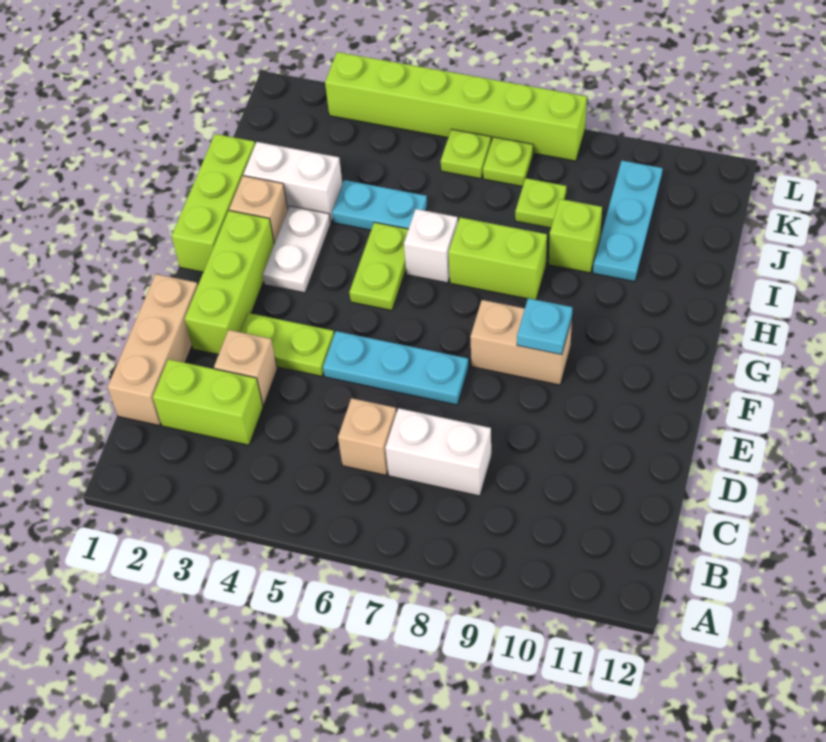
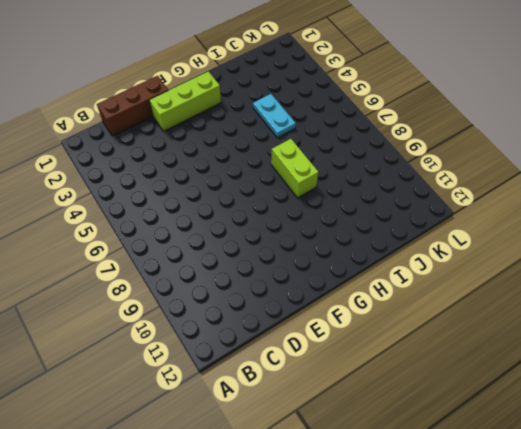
brown 1x3 brick [97,76,168,136] -> tan 1x3 brick [108,274,198,426]
none -> lime 1x2 brick [153,359,263,445]
none -> tan 1x1 brick [338,398,396,475]
none -> white 1x2 brick [385,408,491,496]

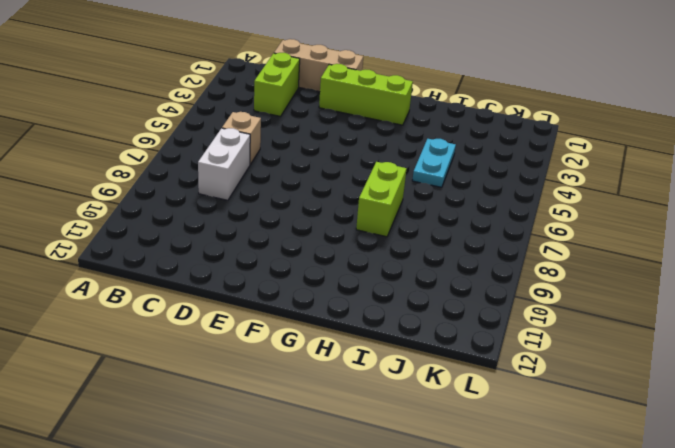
none -> tan 1x1 brick [214,330,277,406]
none -> lime 1x2 plate [241,313,334,376]
none -> cyan 1x3 plate [323,331,469,405]

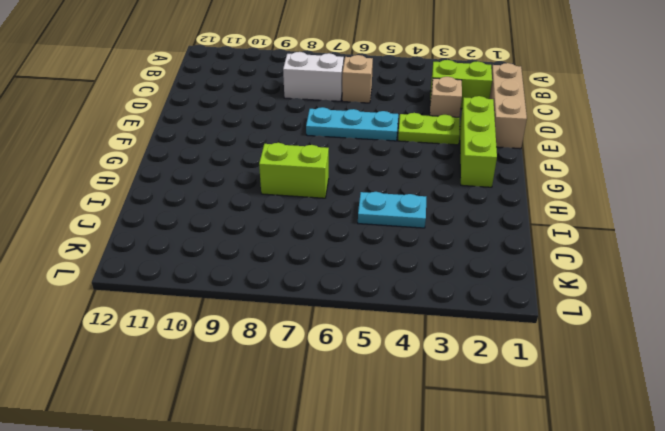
none -> tan 1x2 brick [470,300,572,385]
none -> lime 1x3 brick [172,134,255,272]
none -> white 1x2 plate [263,206,331,293]

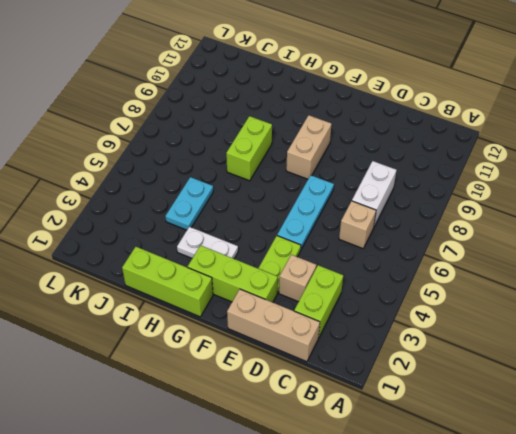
none -> lime 1x2 plate [349,222,408,310]
none -> tan 1x1 brick [229,176,288,243]
none -> white 1x1 brick [404,209,458,283]

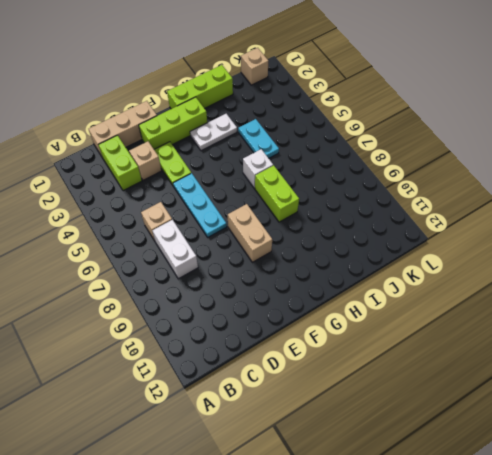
tan 1x1 brick [241,48,268,85] -> tan 1x1 brick moved to [229,176,288,243]
none -> lime 1x2 plate [349,222,408,310]
none -> white 1x2 brick [243,142,342,222]
none -> lime 1x1 brick [549,199,602,273]

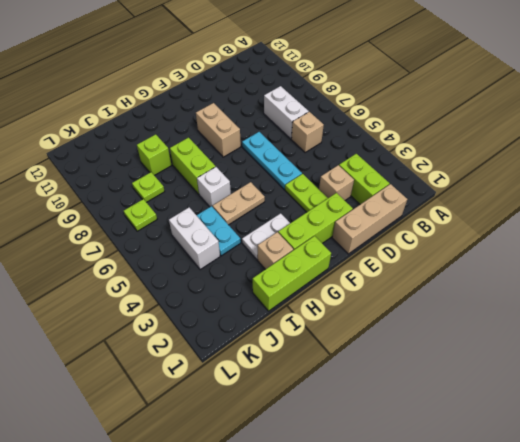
tan 1x2 plate [213,182,265,225] -> lime 1x2 plate [349,222,408,310]
white 1x2 brick [169,207,220,270] -> white 1x2 brick moved to [243,142,342,222]
none -> cyan 1x3 plate [593,161,663,282]
none -> lime 1x1 plate [441,129,491,179]
none -> lime 1x6 brick [325,52,587,161]

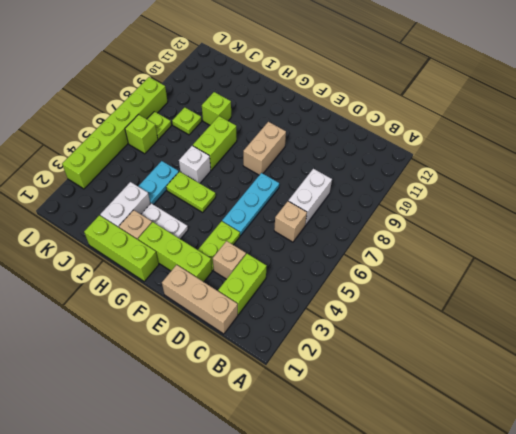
lime 1x1 brick [125,115,158,154] -> lime 1x1 plate [441,129,491,179]
none -> cyan 1x3 plate [593,161,663,282]
none -> cyan 1x1 plate [517,298,573,355]

